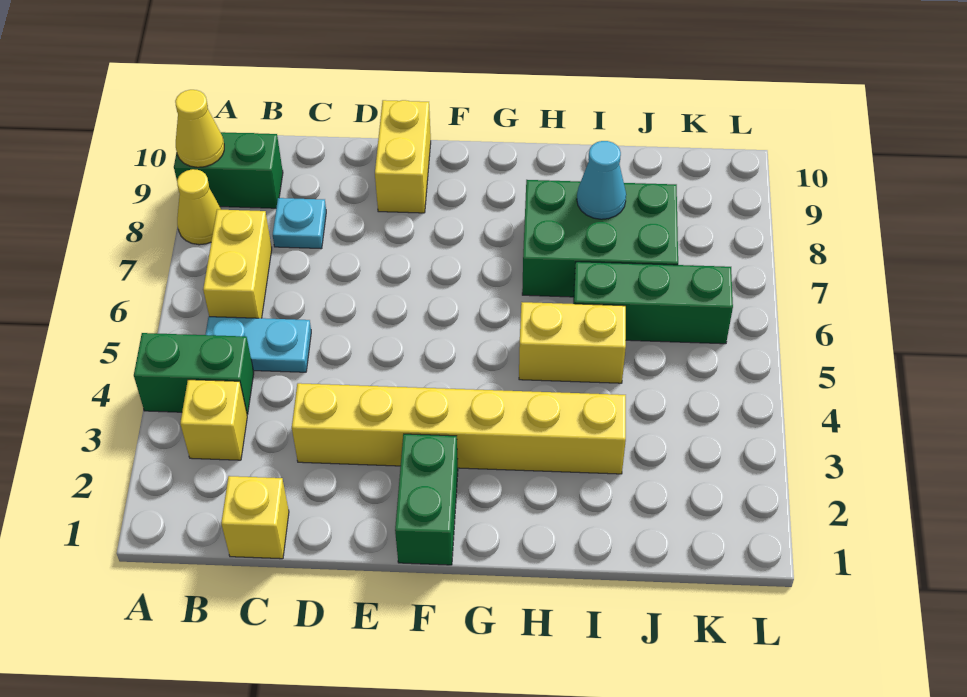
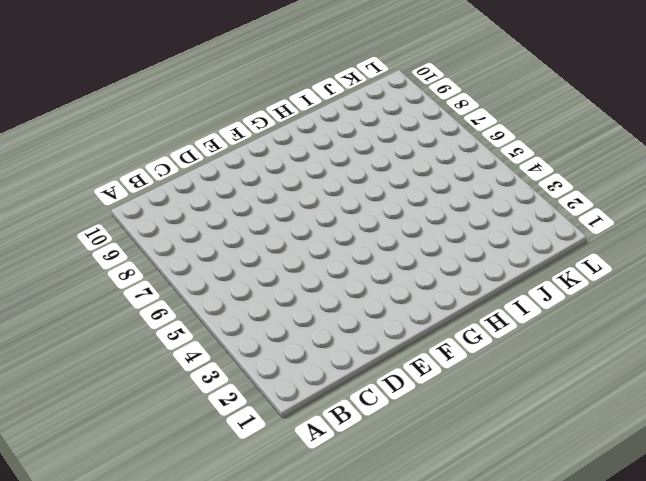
none -> green 1x2 brick [134,333,254,414]
none -> yellow 1x1 cone [177,169,222,245]
none -> green 1x2 brick [174,132,283,208]

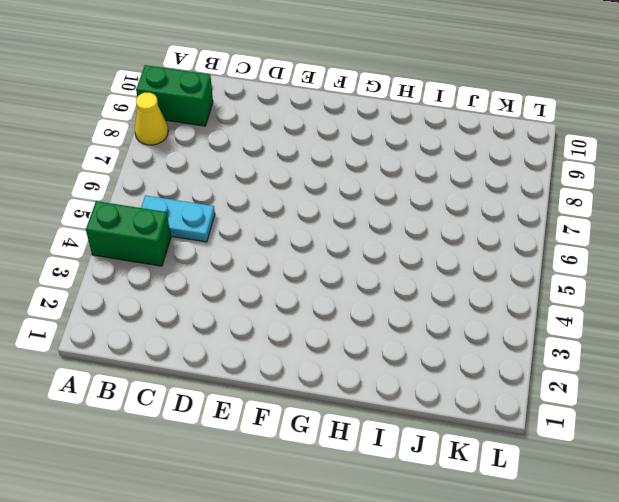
none -> yellow 1x1 brick [180,380,247,460]
none -> yellow 1x2 brick [203,209,272,318]
none -> yellow 1x1 brick [221,476,289,559]

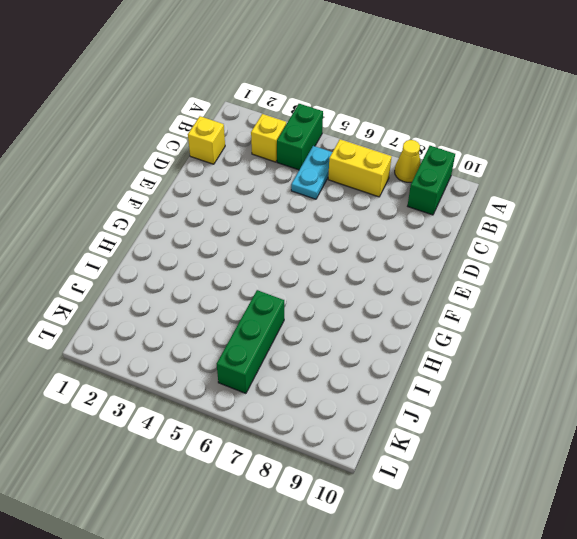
none -> cyan 1x1 plate [273,198,326,249]
none -> yellow 1x6 brick [292,383,626,474]
none -> yellow 1x2 brick [375,100,431,213]

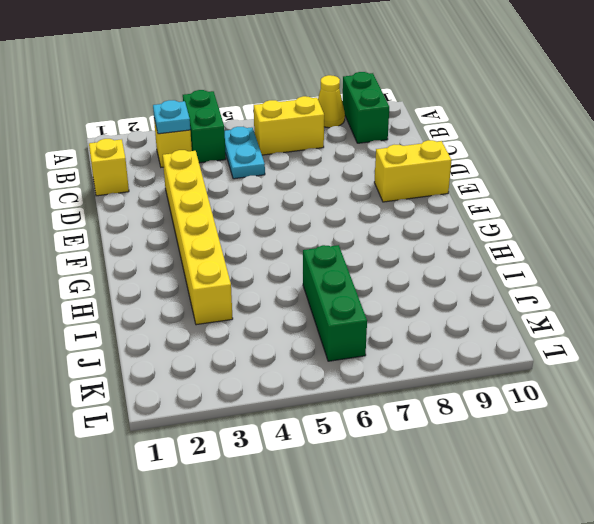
cyan 1x1 plate [153,100,190,134] -> cyan 1x1 plate moved to [273,198,326,249]
none -> green 1x2 brick [395,434,458,565]
none -> yellow 1x2 brick [519,302,626,383]
none -> green 2x3 brick [522,180,678,297]

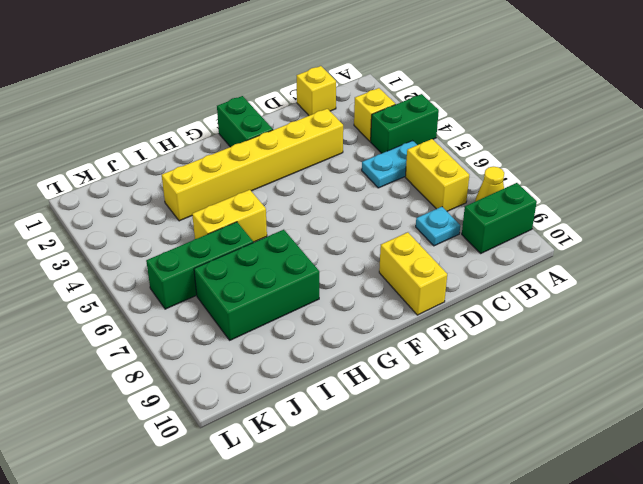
none -> yellow 1x1 cone [175,90,224,167]
none -> cyan 1x1 cone [577,141,626,219]

